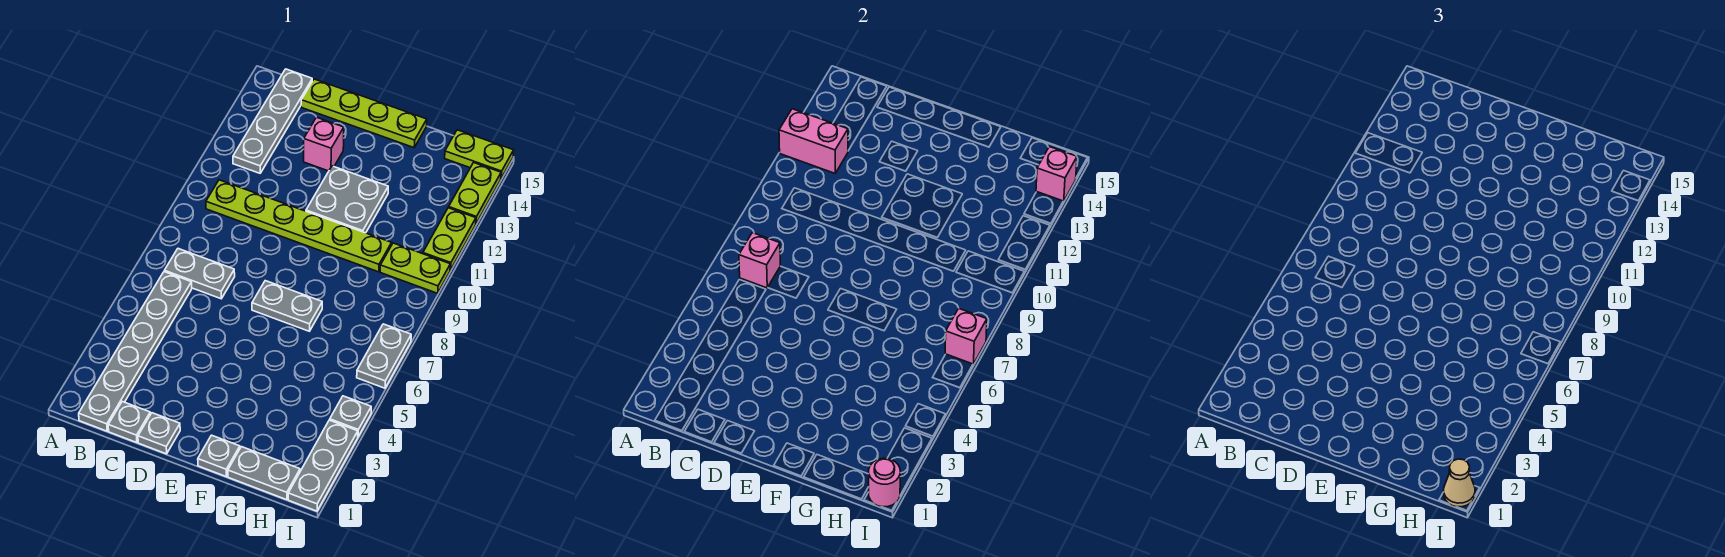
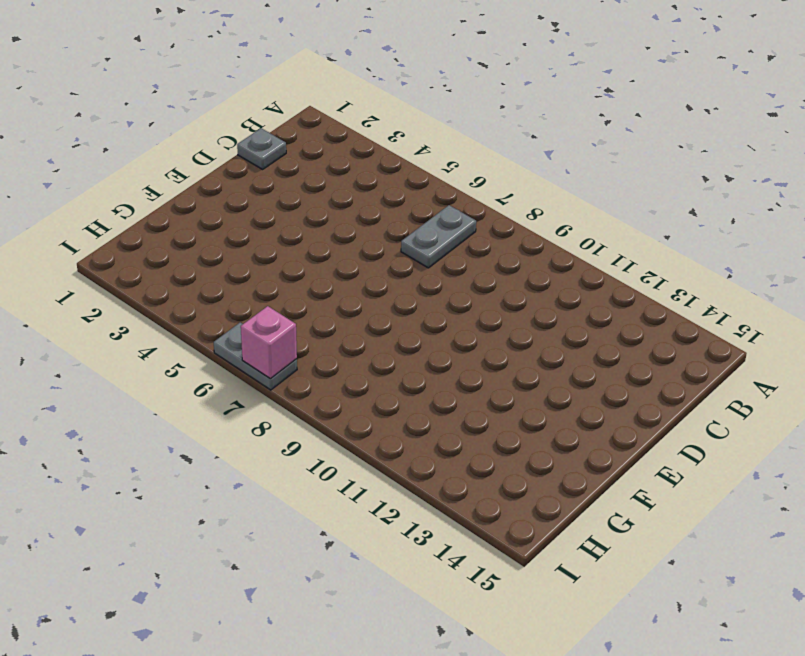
none -> grey 1x6 plate [79,272,192,431]
none -> lime 1x6 plate [206,180,392,272]
none -> grey 1x4 plate [233,69,312,173]

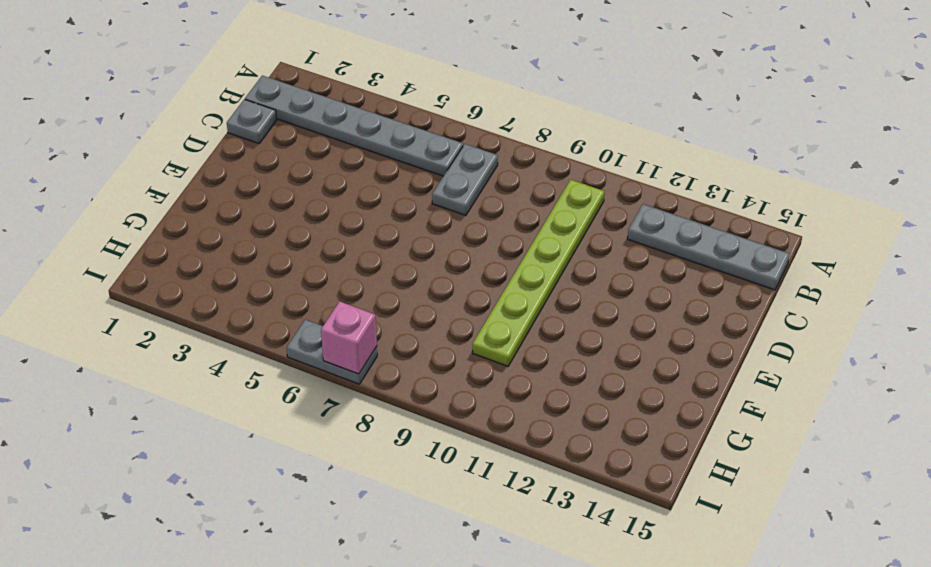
none -> lime 1x4 plate [301,79,427,148]
none -> grey 1x1 plate [138,413,180,454]
none -> pink 1x1 brick [304,117,344,171]

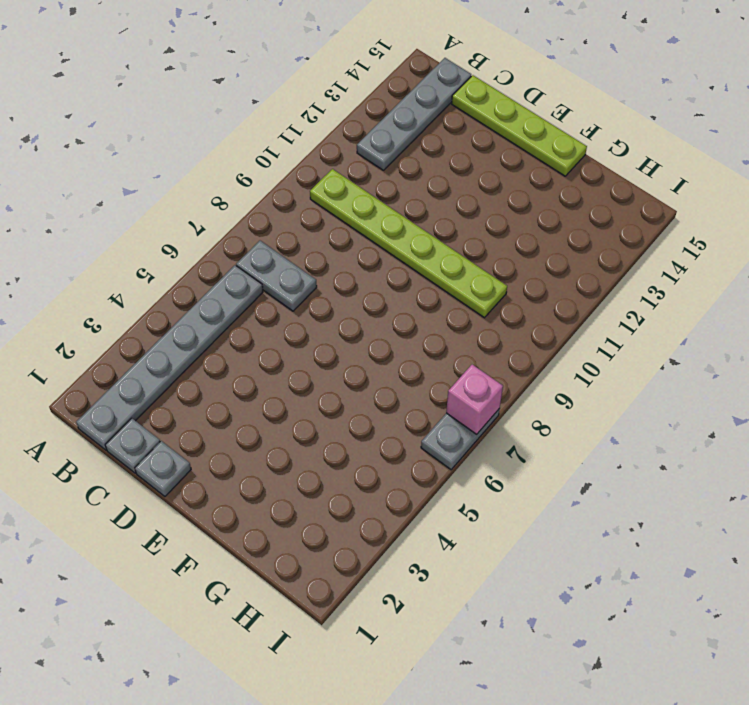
none -> pink 1x1 brick [304,117,344,171]
none -> grey 1x2 plate [252,281,322,331]
none -> grey 2x2 plate [306,166,388,233]

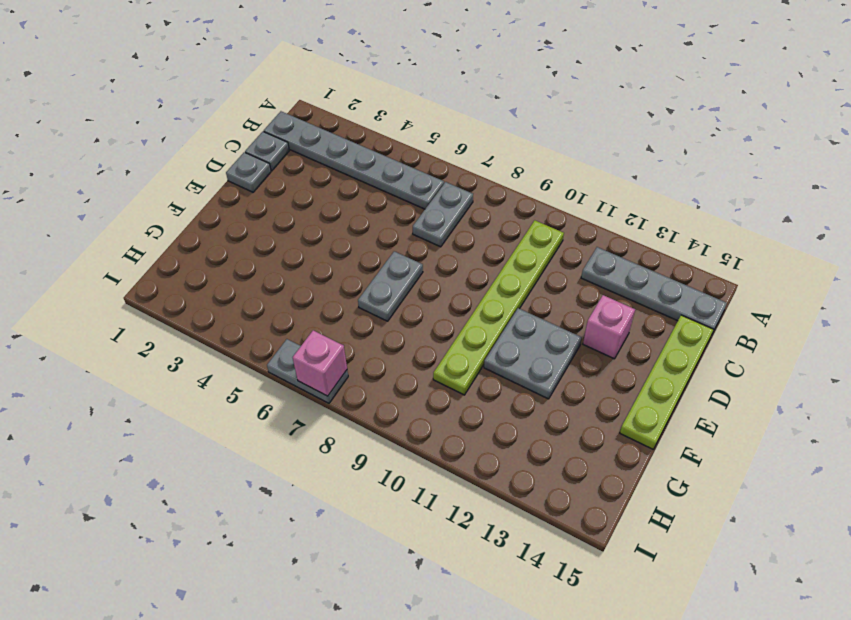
none -> grey 1x1 plate [198,435,240,477]
none -> grey 1x2 plate [228,447,300,500]
none -> lime 1x2 plate [380,243,450,293]

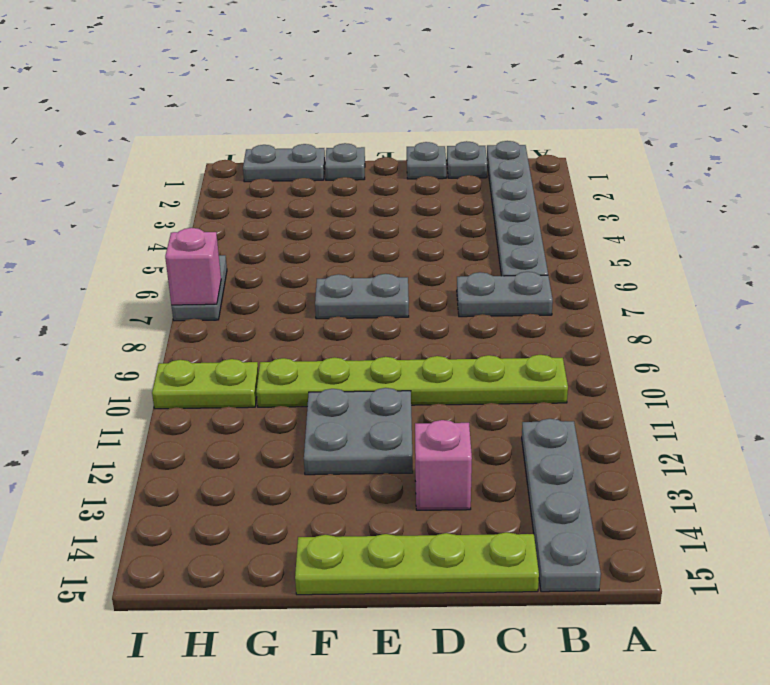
none -> lime 1x2 plate [445,130,514,178]
none -> grey 1x3 plate [288,420,358,511]
none -> grey 1x1 plate [330,396,371,436]

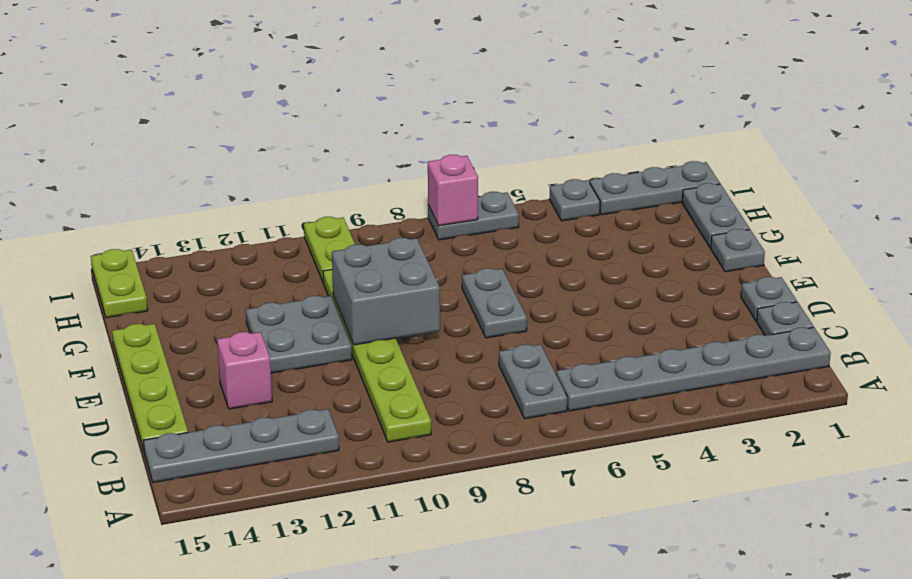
grey 2x2 brick [332,238,440,345] -> none
none -> lime 1x2 plate [423,208,476,270]
none -> lime 1x2 plate [449,163,501,223]
none -> pink 1x2 brick [779,109,848,173]

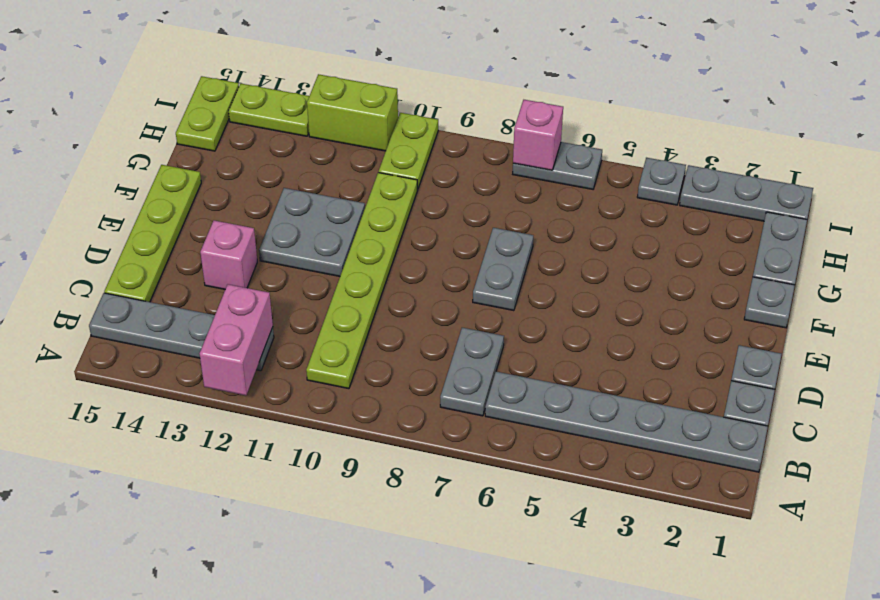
lime 1x2 brick [307,74,398,151] -> lime 1x2 plate [423,208,476,270]
none -> pink 1x1 brick [739,233,780,288]
none -> pink 1x1 round brick [869,458,900,507]
none -> pink 1x1 brick [1036,147,1077,201]

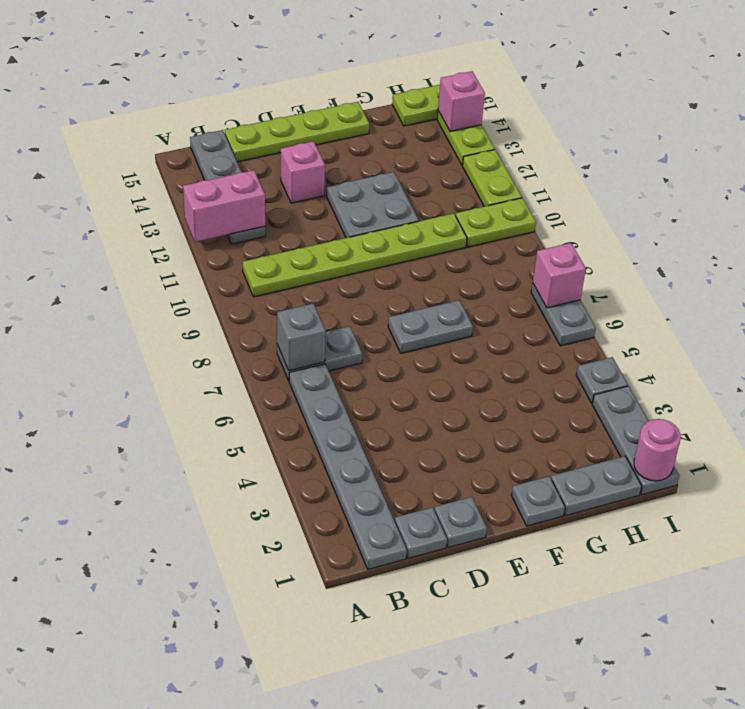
grey 1x1 brick [277,304,326,371] -> pink 1x1 brick [739,233,780,288]
none -> tan 1x1 cone [1444,459,1475,507]

